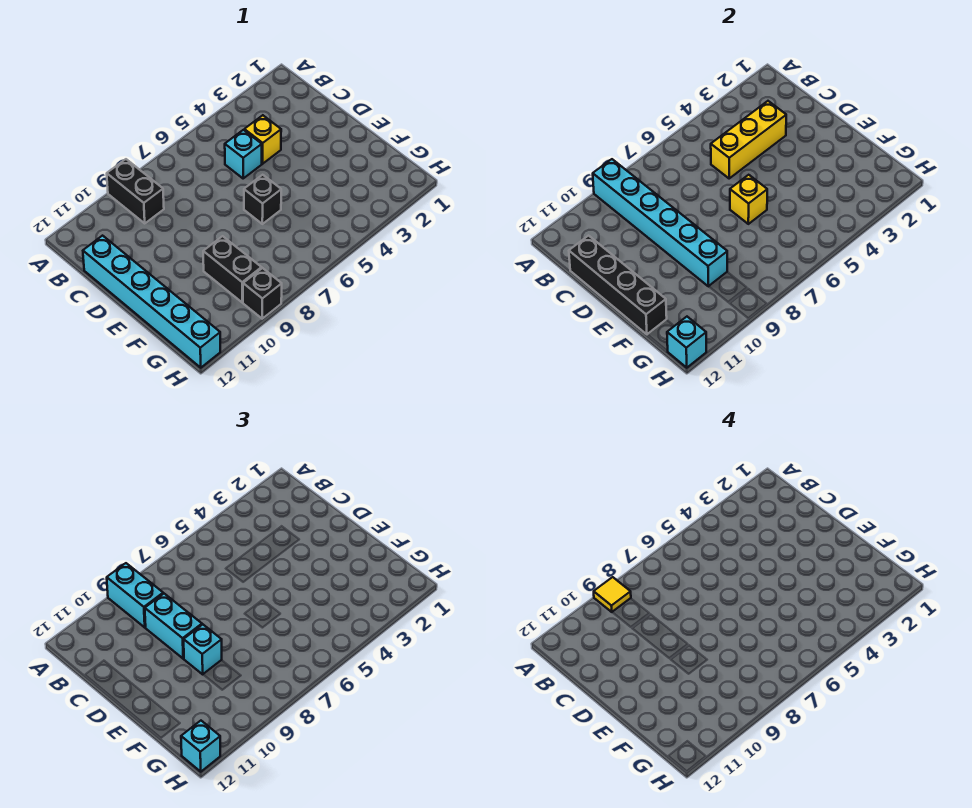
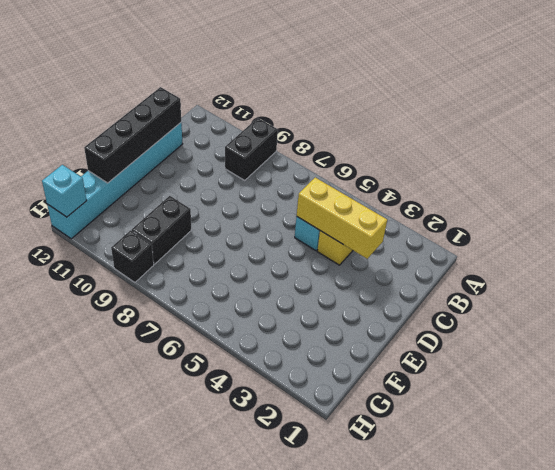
none -> black 1x1 brick [244,175,281,224]
none -> cyan 1x6 brick [593,159,727,286]
none -> yellow 1x1 brick [730,175,767,224]

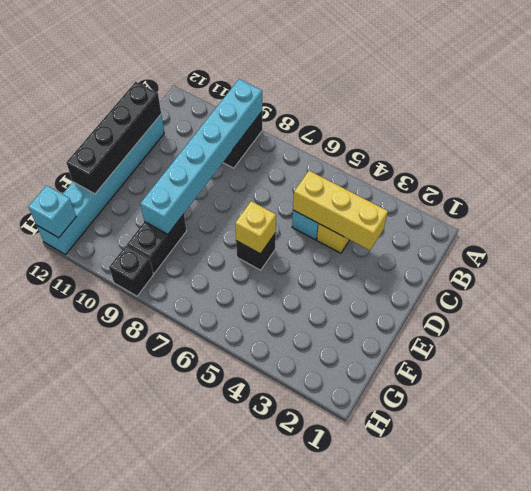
none -> cyan 1x2 brick [107,563,163,627]
none -> cyan 1x2 brick [145,594,202,659]
none -> cyan 1x1 brick [184,625,222,674]

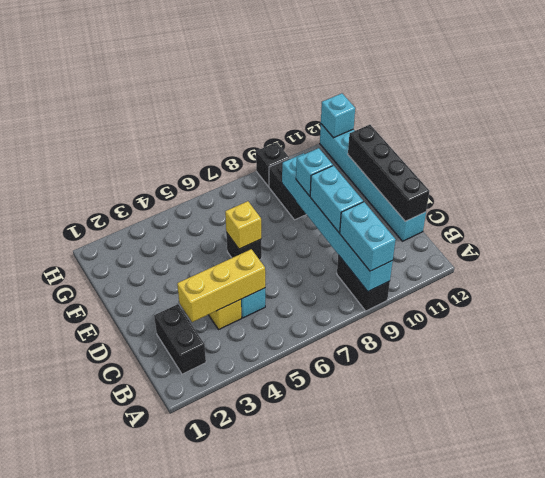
black 1x2 brick [154,304,206,374] -> none
none -> cyan 1x1 brick [181,721,220,772]
none -> yellow 1x1 tile [594,577,631,612]

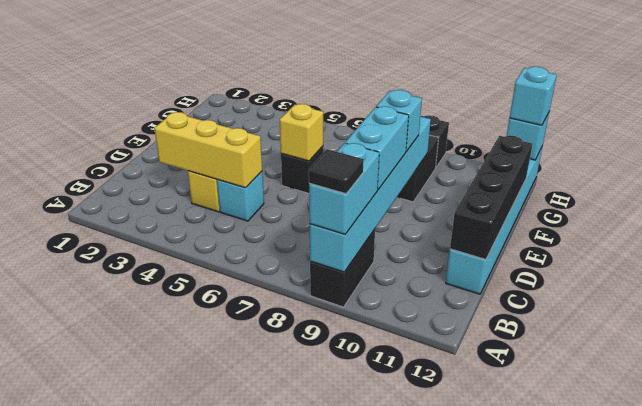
black 1x1 tile [309,149,364,194] -> yellow 1x1 tile [594,577,631,612]

